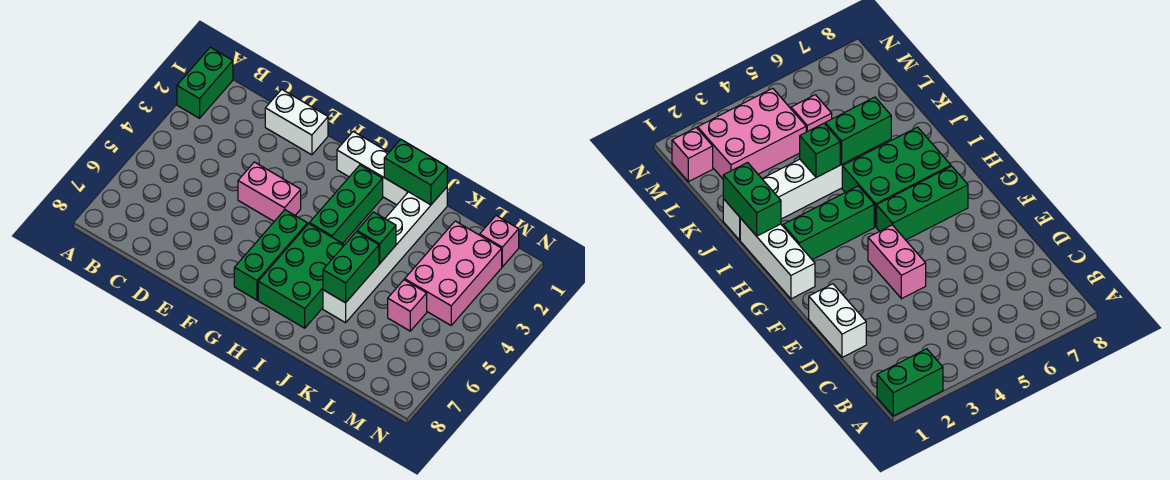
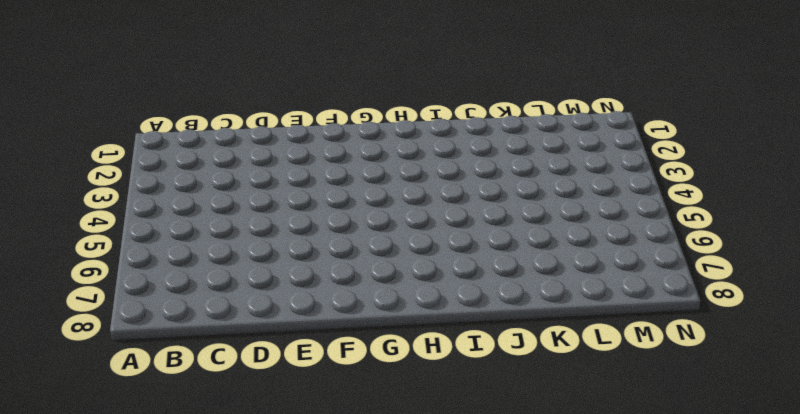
none -> green 1x2 brick [177,47,233,118]
none -> white 1x2 brick [265,89,328,155]
none -> pink 1x2 brick [238,162,301,221]

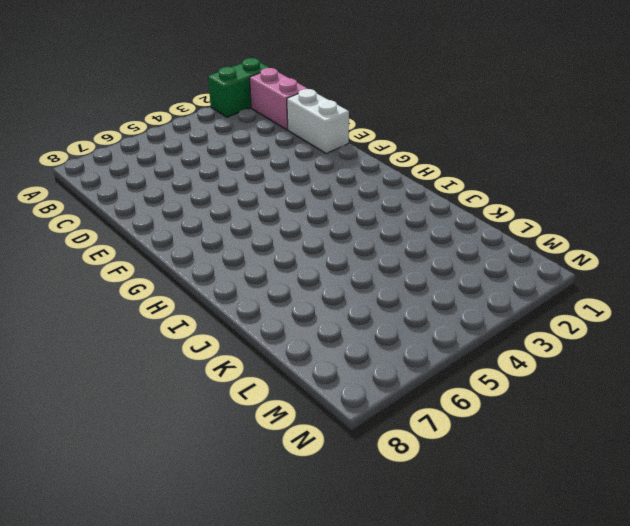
pink 1x2 brick [250,68,308,130] -> pink 1x2 brick moved to [238,162,301,221]
none -> white 1x3 brick [337,131,408,205]
none -> green 1x3 brick [234,210,308,300]
none -> green 1x3 brick [309,165,383,243]

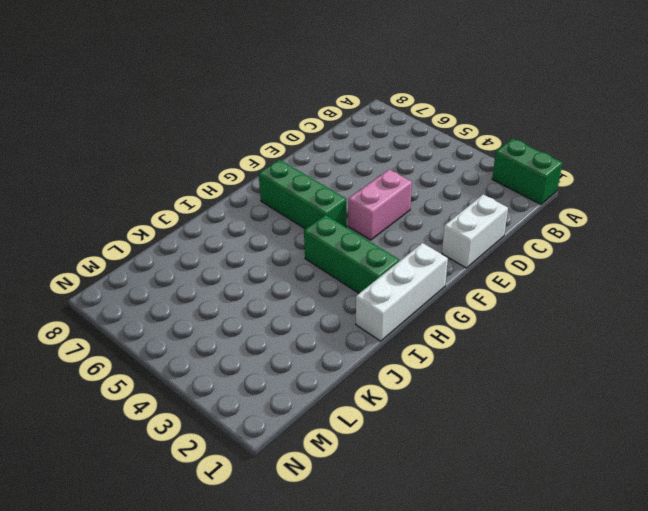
none -> green 2x3 brick [258,224,344,328]
none -> white 1x6 brick [323,187,447,323]
none -> pink 2x3 brick [405,221,502,325]

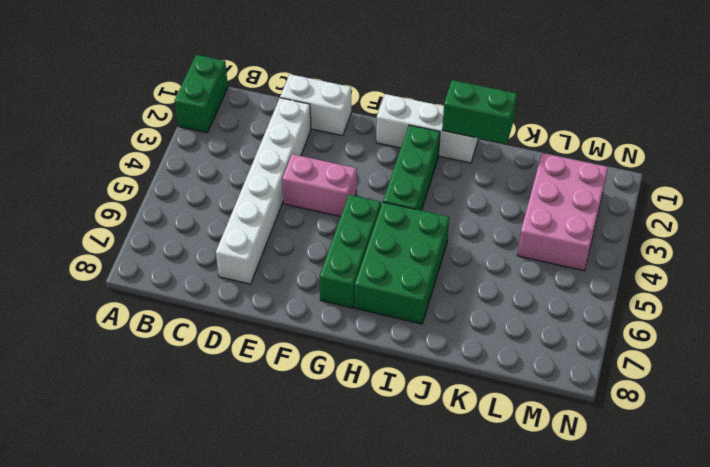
white 1x6 brick [216,98,311,284] -> white 1x6 brick moved to [323,187,447,323]
none -> pink 1x1 brick [388,280,427,331]
none -> pink 1x1 brick [480,216,519,267]
none -> green 1x1 brick [357,212,396,263]

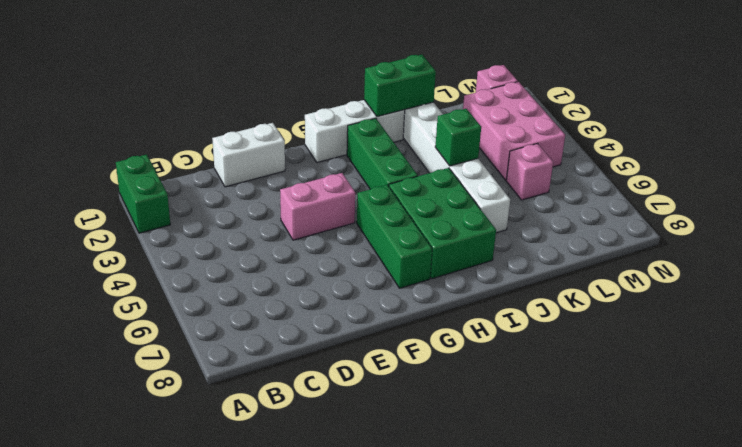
none -> green 1x2 brick [323,232,379,303]

